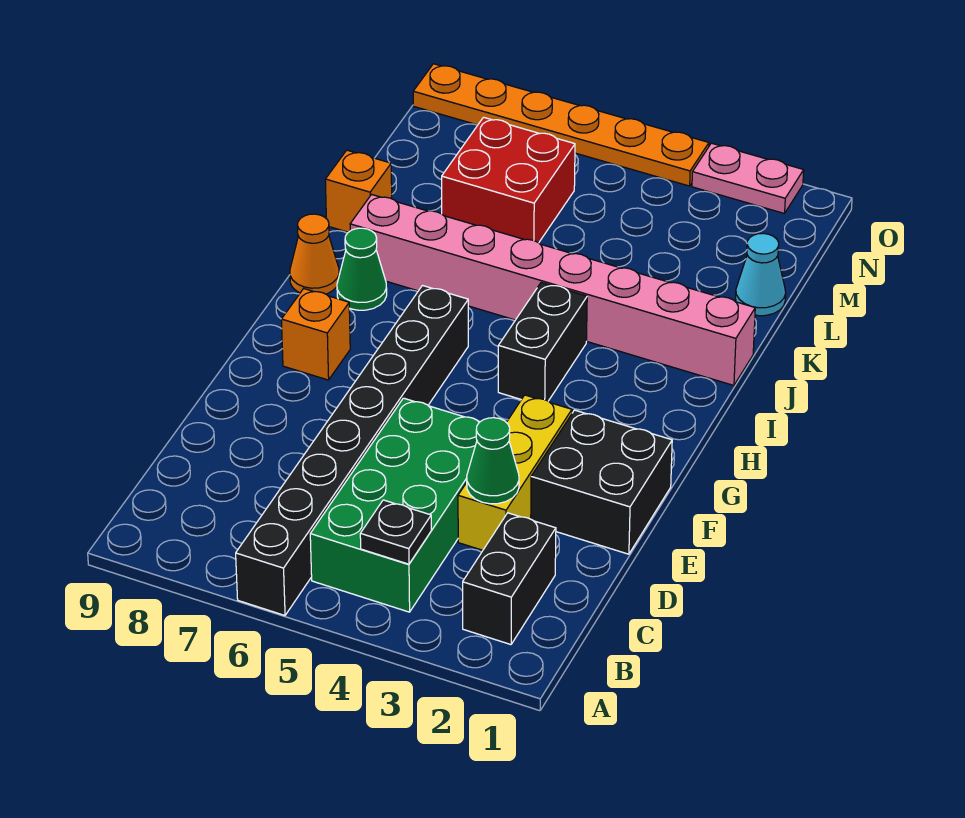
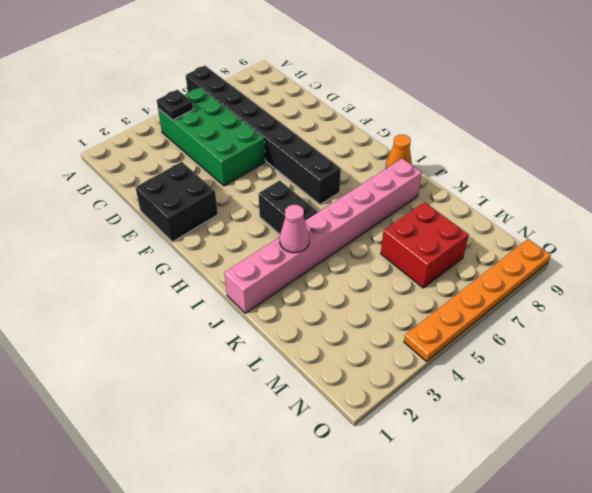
pink 1x1 cone [280,205,309,253] -> none
none -> black 1x2 brick [463,513,556,645]
none -> yellow 1x3 brick [458,395,572,550]
none -> orange 1x1 brick [281,289,350,380]

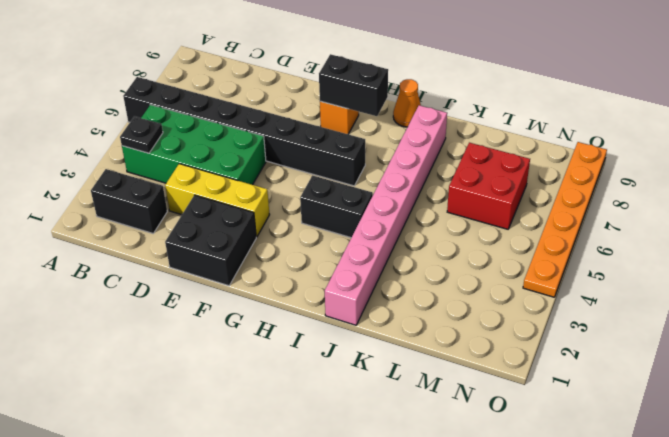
black 1x2 brick [319,54,388,116] -> none
none -> green 1x1 cone [337,228,387,310]
none -> orange 1x1 brick [325,150,392,232]
none -> cyan 1x1 cone [736,233,786,316]

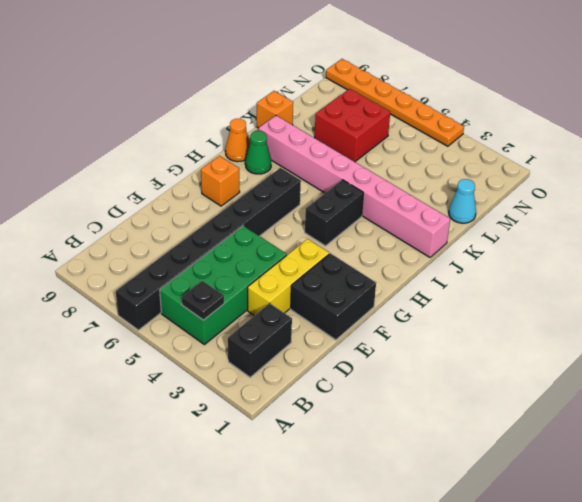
none -> pink 1x2 plate [692,143,804,214]
none -> green 1x1 cone [467,418,519,504]

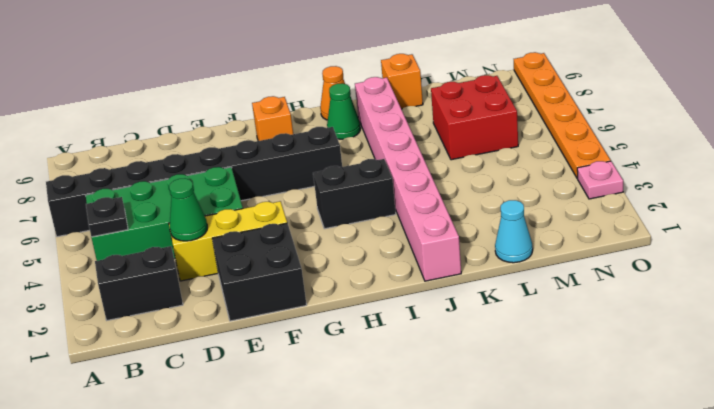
pink 1x1 plate [577,161,623,199] -> pink 1x2 plate [692,143,804,214]

